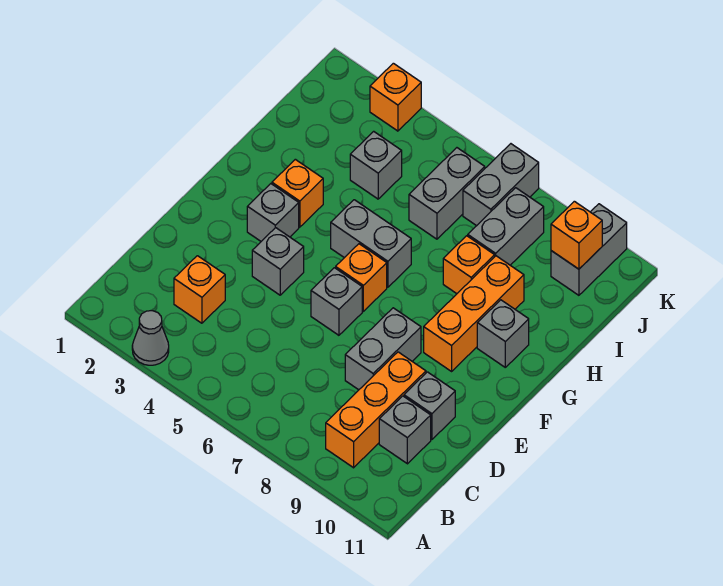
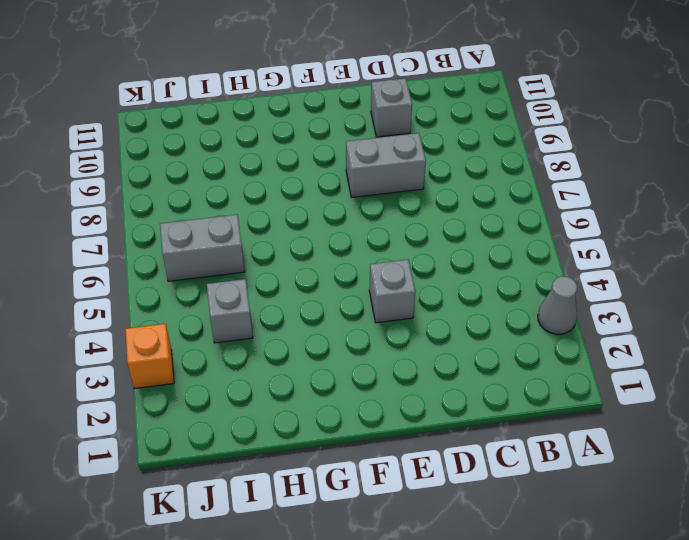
none -> orange 1x3 brick [326,352,426,468]
none -> orange 1x1 brick [174,256,225,323]
none -> grey 1x1 brick [379,396,431,464]

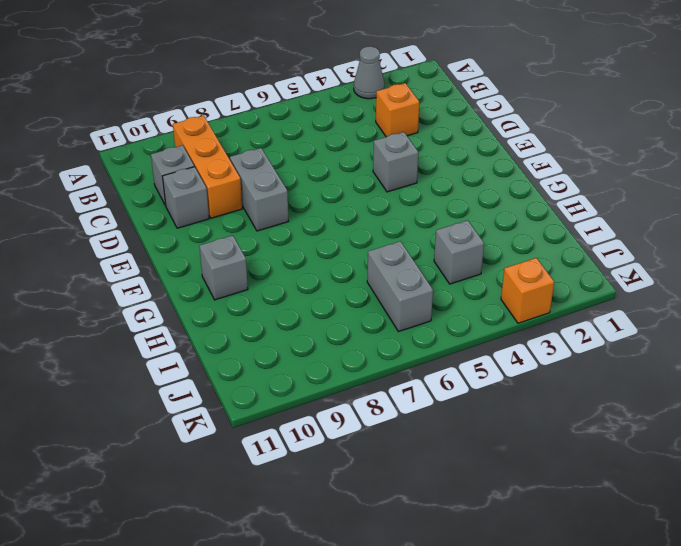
none -> grey 1x1 brick [311,268,362,335]
none -> grey 1x1 brick [247,184,299,241]
none -> orange 1x1 brick [336,244,387,311]

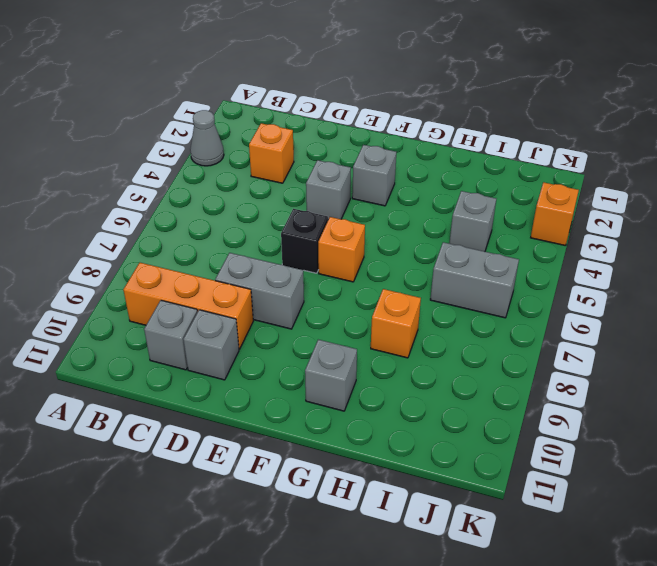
black 1x1 brick [281,209,328,273] -> grey 1x1 brick [311,268,362,335]
none -> orange 1x3 brick [424,256,524,371]
none -> orange 1x1 brick [272,159,323,227]
none -> grey 1x2 brick [331,200,411,287]

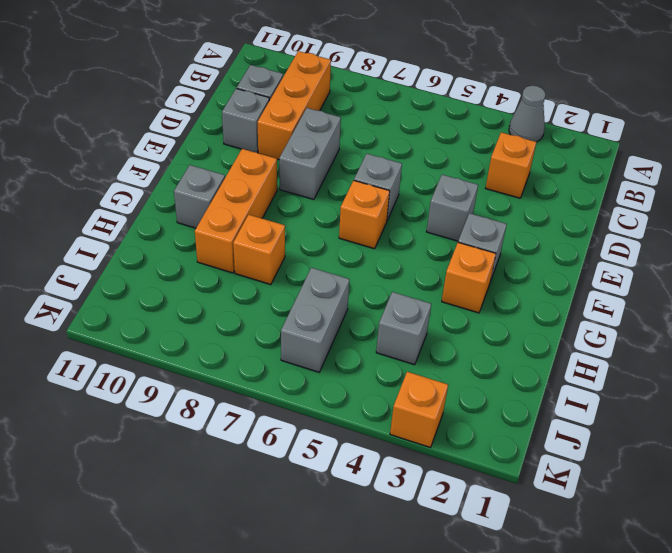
none -> grey 1x2 brick [331,200,411,287]
none -> grey 1x2 brick [468,188,544,265]
none -> grey 1x2 brick [463,144,539,226]

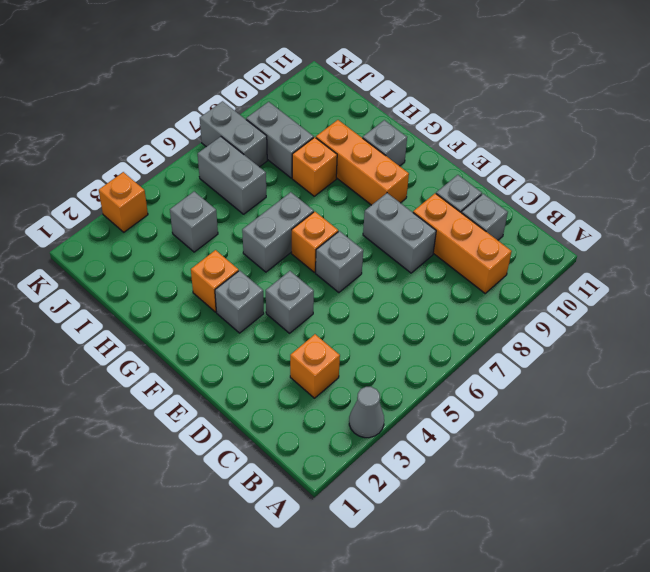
none -> grey 1x2 brick [551,204,627,295]
none -> orange 1x1 brick [551,201,602,269]

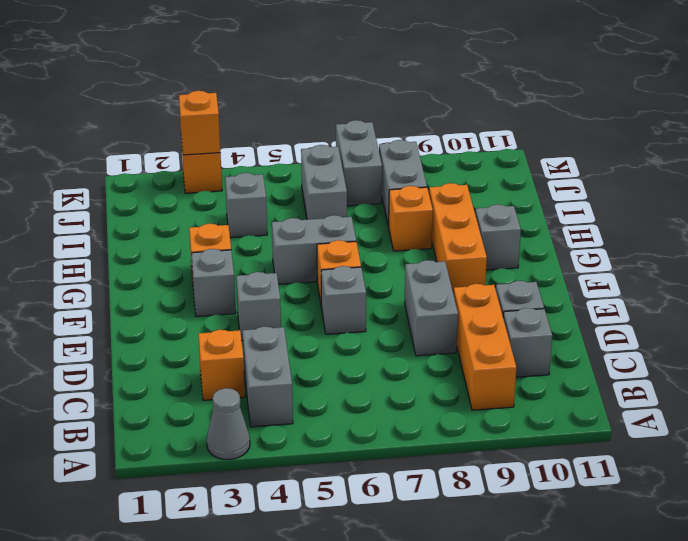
grey 1x2 brick [243,327,293,427] -> grey 1x2 brick moved to [551,204,627,295]
orange 1x1 brick [179,91,220,155] -> orange 1x1 brick moved to [551,201,602,269]

